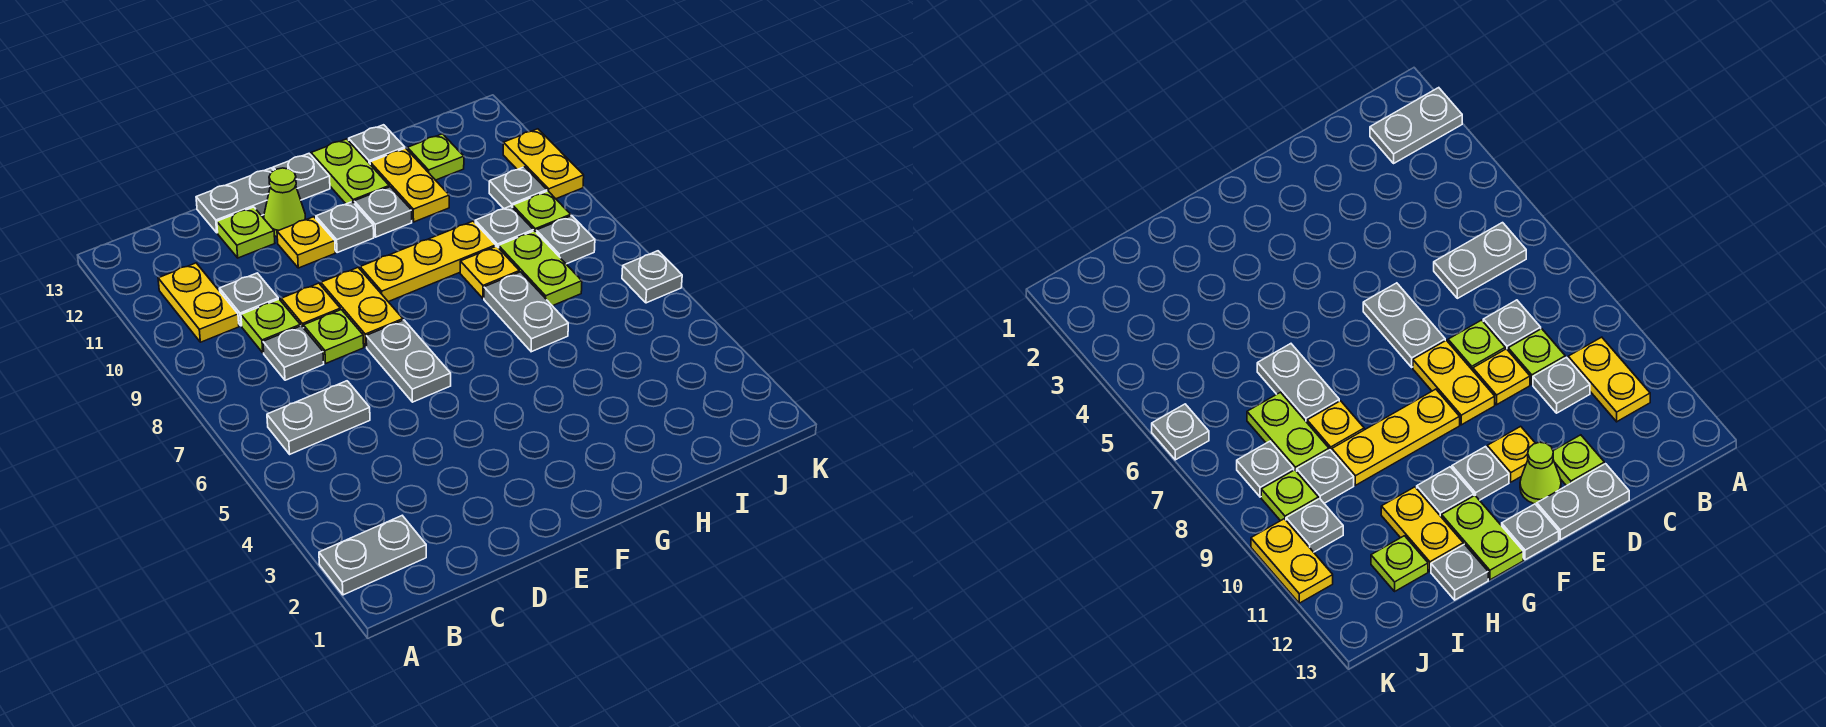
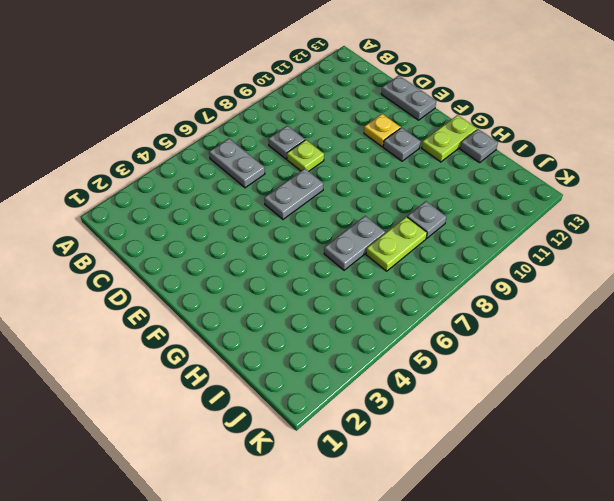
none -> grey 1x2 plate [319,516,426,595]
none -> yellow 1x2 plate [158,263,239,342]
none -> lime 1x1 plate [241,299,300,353]
none -> grey 1x1 plate [219,273,278,326]

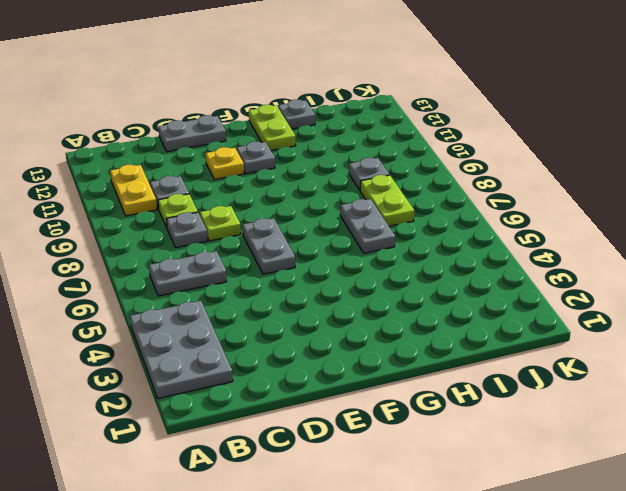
grey 2x3 plate [130,301,233,399] -> grey 1x2 plate [319,516,426,595]
none -> yellow 1x1 plate [281,283,340,328]
none -> lime 1x1 plate [217,207,275,258]
none -> yellow 1x2 plate [321,268,403,347]
none -> lime 1x1 cone [264,168,306,237]

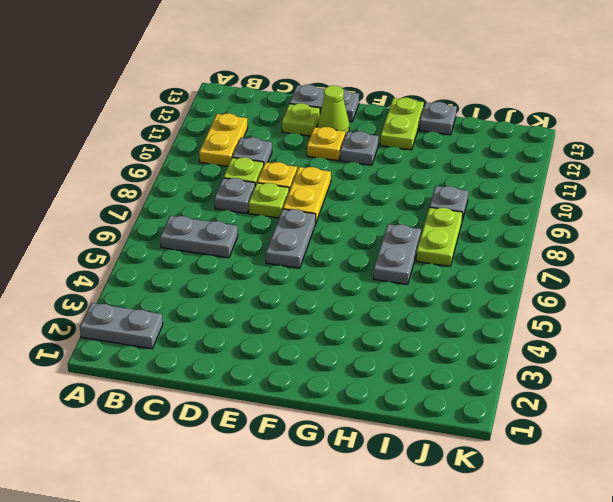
none -> yellow 1x3 plate [360,221,496,302]
none -> grey 1x1 plate [273,154,330,200]
none -> grey 1x1 plate [354,187,412,237]
none -> yellow 1x1 plate [460,246,519,298]

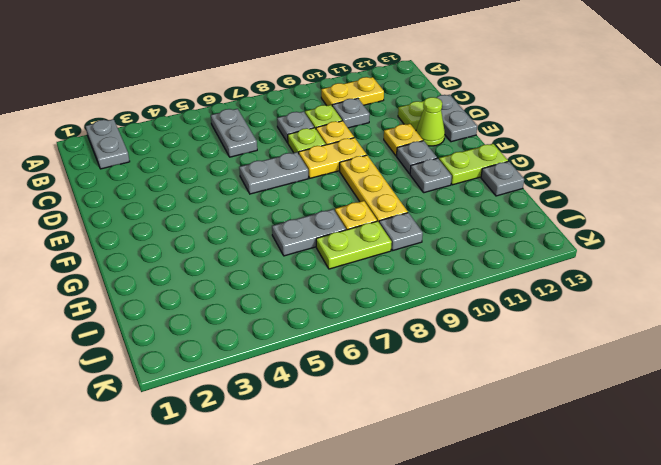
none -> grey 1x1 plate [273,154,330,200]
none -> yellow 1x2 plate [370,148,449,222]
none -> lime 1x1 plate [407,134,464,180]
none -> grey 1x1 plate [536,216,595,264]

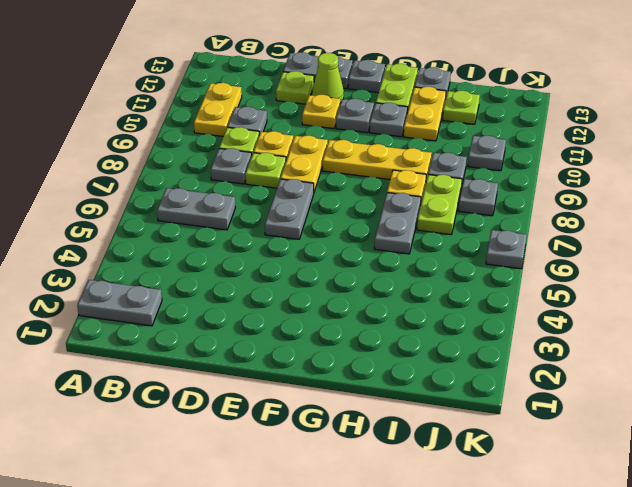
none -> lime 1x1 plate [513,191,571,232]
none -> yellow 1x2 plate [503,129,584,199]

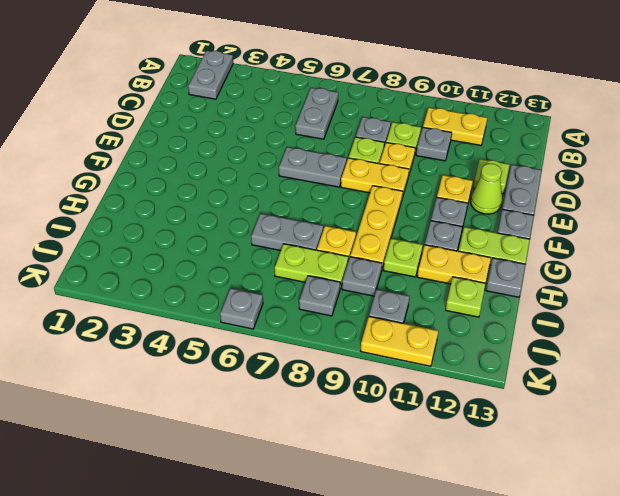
lime 1x1 plate [384,238,423,277] -> lime 1x1 plate moved to [513,191,571,232]

